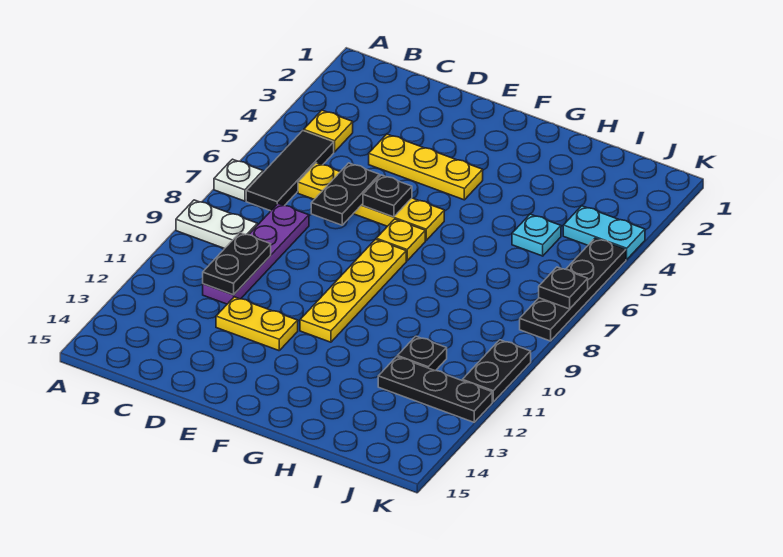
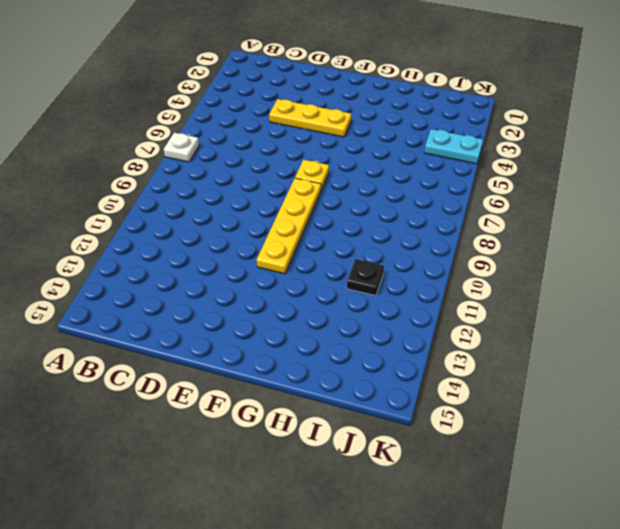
none -> white 1x2 plate [176,200,257,249]
none -> yellow 1x1 plate [304,110,353,152]
none -> black 1x3 tile [246,131,334,211]

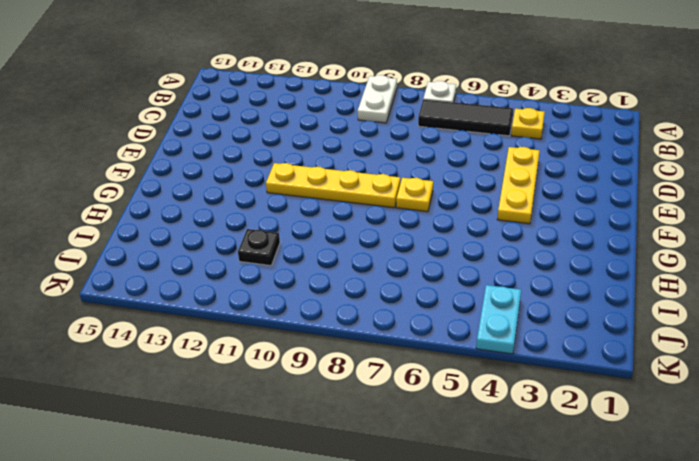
none -> yellow 1x4 plate [298,163,444,240]
none -> purple 1x4 plate [203,204,309,304]
none -> yellow 1x2 plate [216,297,298,351]

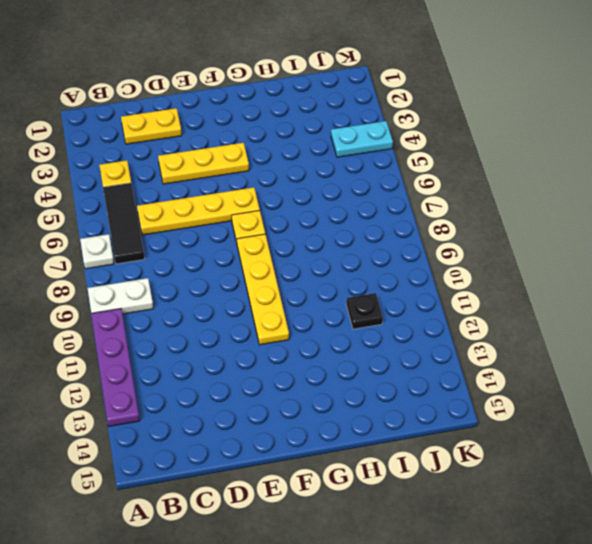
purple 1x4 plate [91,309,140,426] -> purple 1x4 plate moved to [203,204,309,304]
yellow 1x2 plate [121,108,182,144] -> yellow 1x2 plate moved to [216,297,298,351]
none -> cyan 1x1 plate [512,214,561,256]
none -> black 1x3 plate [378,357,492,422]
none -> black 1x4 plate [520,238,626,341]

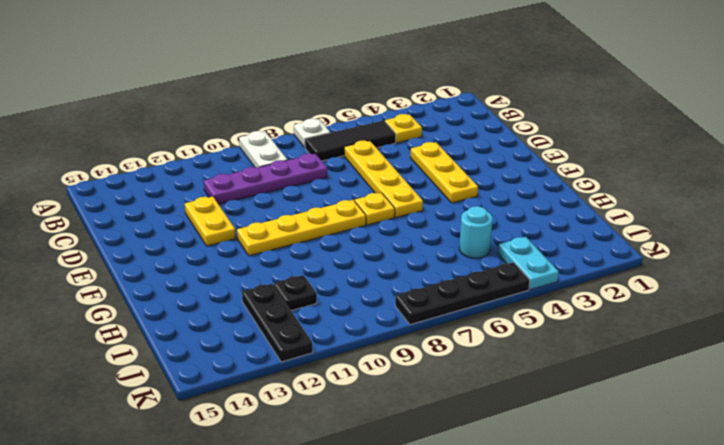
cyan 1x1 round brick [459,206,492,258] -> cyan 1x1 plate [512,214,561,256]
none -> black 1x2 plate [462,340,531,402]
none -> black 1x2 plate [203,233,271,295]
none -> black 1x2 plate [311,163,380,225]

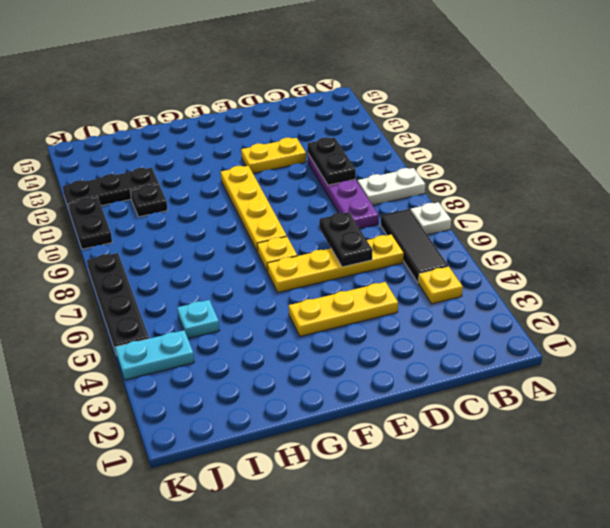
none -> black 1x1 plate [363,175,412,217]
none -> black 1x1 plate [539,267,588,309]

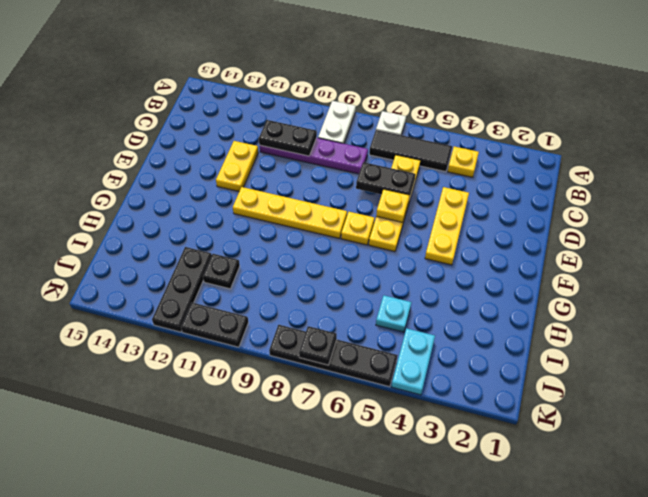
yellow 1x1 plate [376,189,410,223] -> black 1x1 plate [363,175,412,217]

